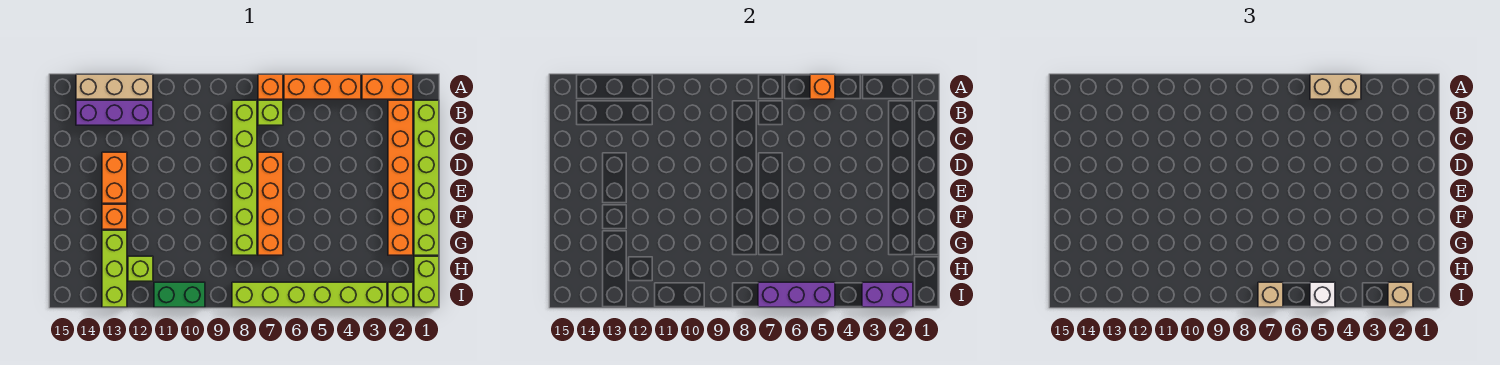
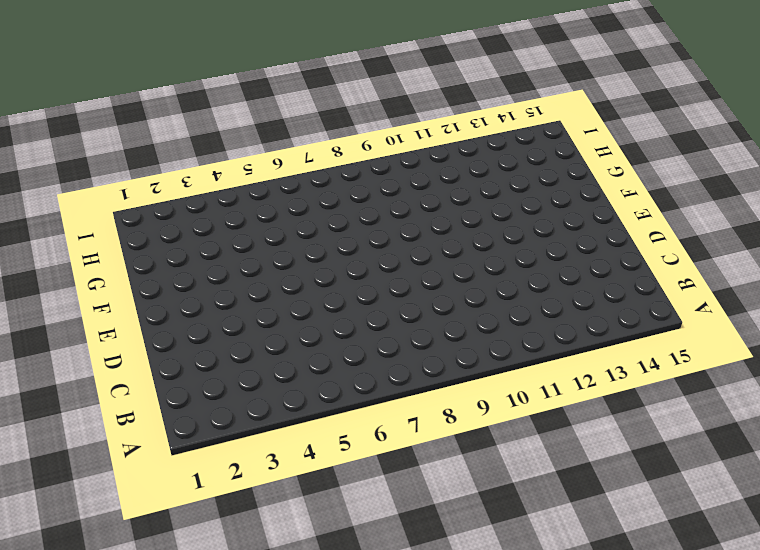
none -> orange 1x2 brick [362,74,413,99]
none -> orange 1x3 brick [284,74,361,99]
none -> orange 1x1 brick [258,74,283,99]

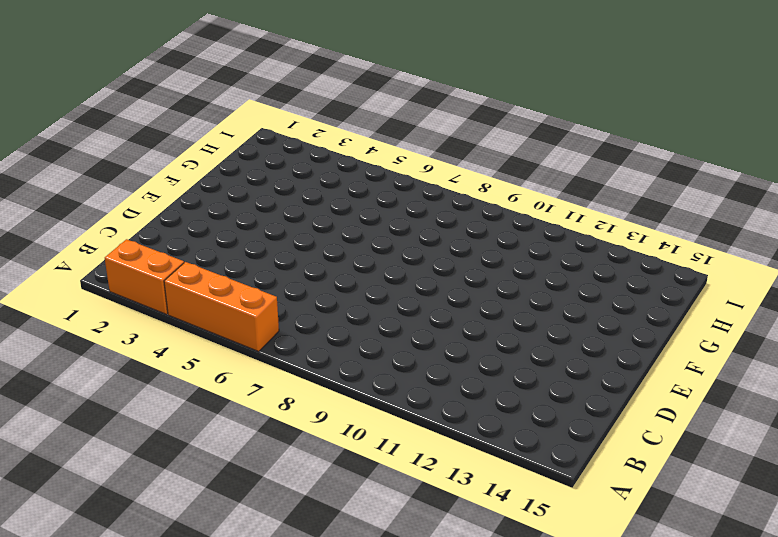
none -> orange 1x1 brick [258,74,283,99]
none -> tan 1x3 brick [76,74,153,99]
none -> lime 1x6 brick [414,100,439,255]

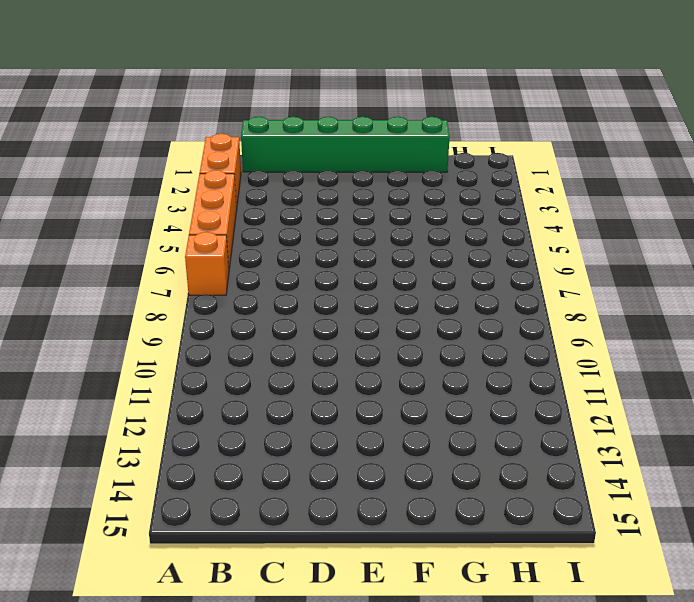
green 1x6 brick [241,117,450,172] -> lime 1x6 brick [414,100,439,255]
none -> tan 1x3 brick [76,74,153,99]
none -> orange 1x6 brick [388,100,413,255]
none -> lime 1x1 brick [258,100,283,125]

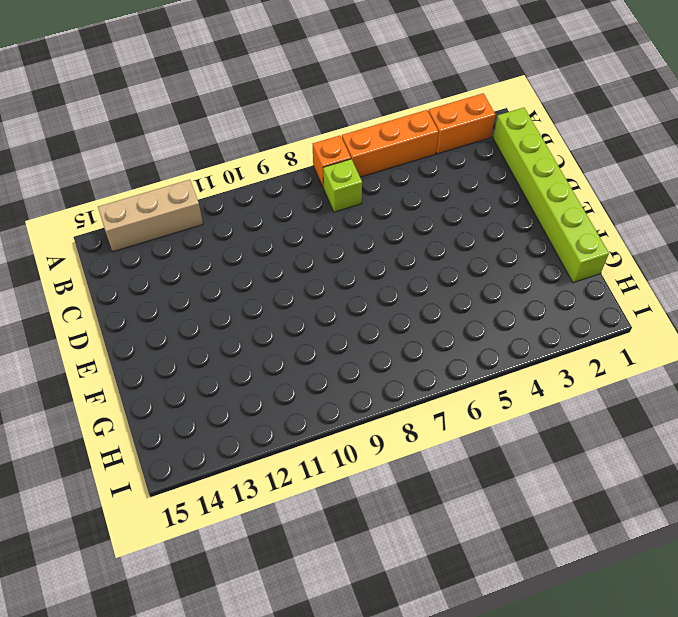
none -> orange 1x6 brick [388,100,413,255]
none -> lime 1x6 brick [232,100,257,255]
none -> purple 1x3 brick [76,100,153,125]

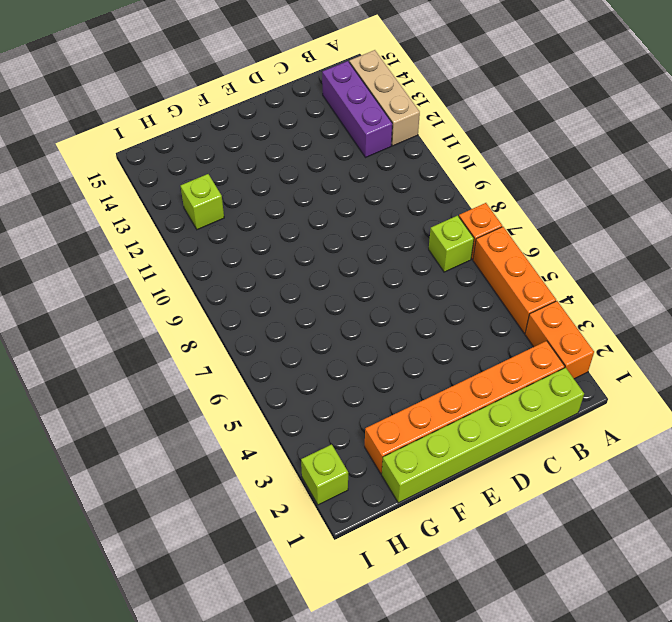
none -> lime 1x6 brick [232,100,257,255]
none -> orange 1x4 brick [258,152,283,255]
none -> orange 1x2 brick [102,152,127,203]

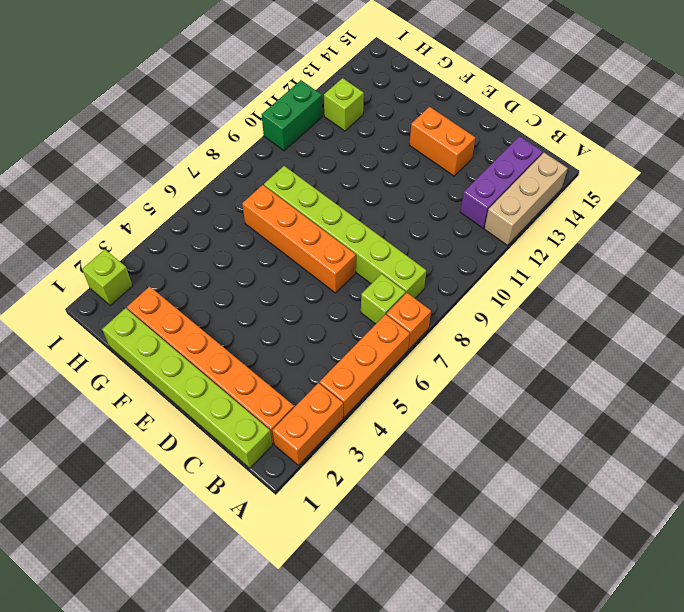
none -> orange 1x1 brick [102,204,127,229]
none -> lime 1x3 brick [102,230,127,307]
none -> lime 1x2 brick [414,256,439,307]

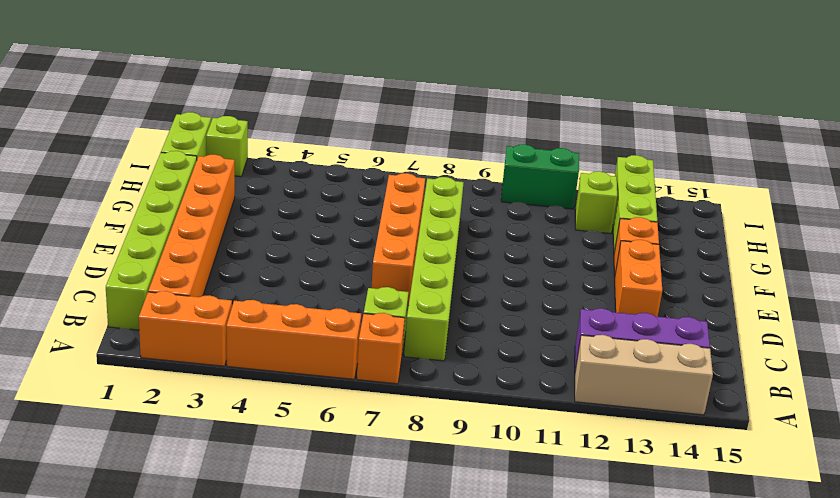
none -> lime 1x6 brick [232,282,387,307]
none -> orange 1x1 brick [810,74,835,99]
none -> purple 1x2 brick [862,282,913,307]

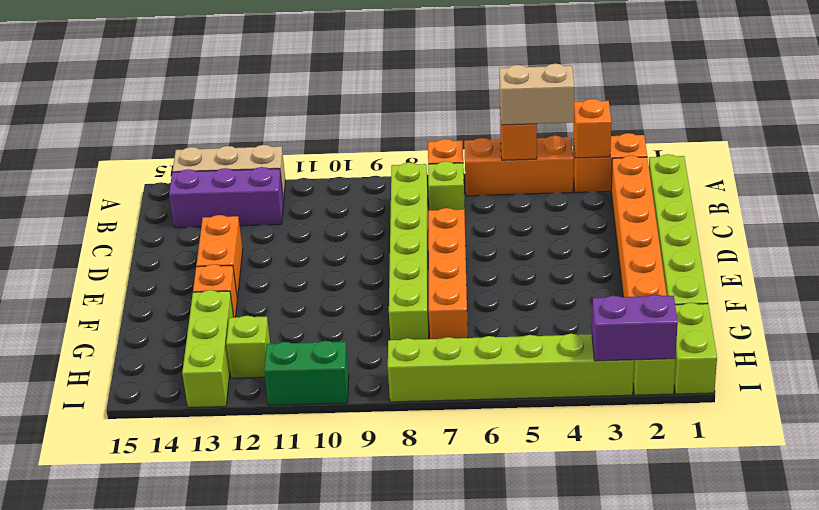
orange 1x1 brick [573,99,611,158] -> none
none -> purple 1x3 brick [758,282,835,307]
none -> tan 1x1 brick [1388,282,1413,307]
none -> white 1x1 brick [1310,282,1335,307]

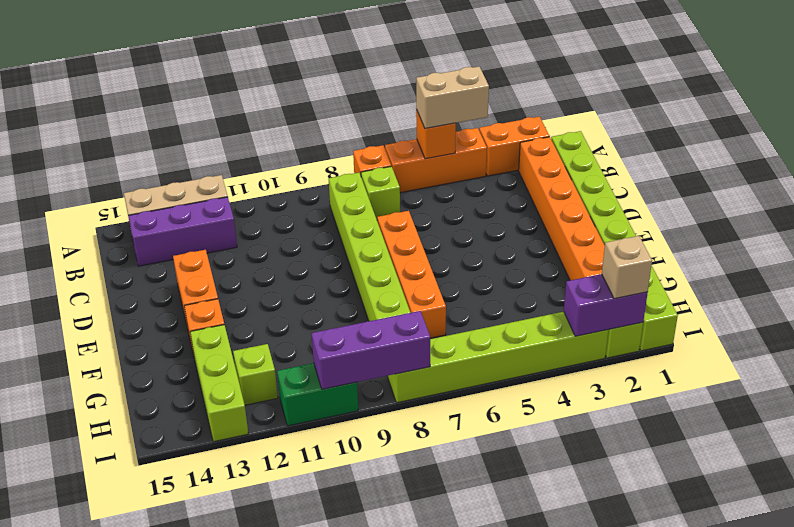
purple 1x3 brick [311,311,430,389] -> purple 1x3 brick moved to [758,282,835,307]
none -> white 1x1 brick [1310,282,1335,307]
none -> tan 1x1 brick [1258,282,1283,307]

